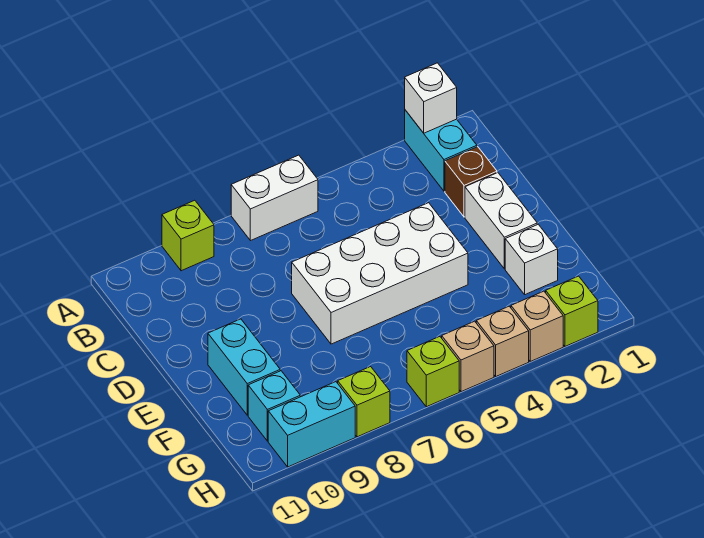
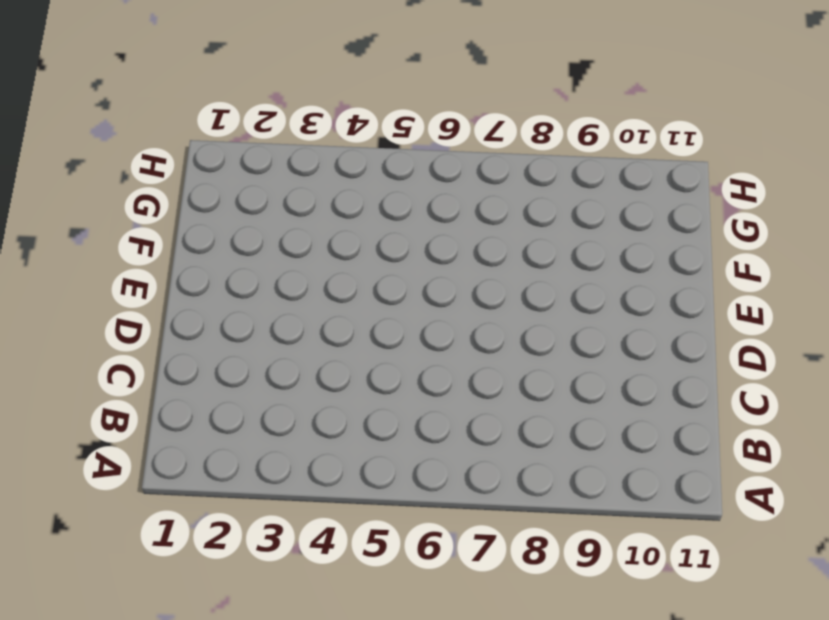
none -> cyan 1x2 brick [405,110,477,191]
none -> white 1x2 brick [231,155,318,241]
none -> lime 1x1 brick [162,200,214,271]

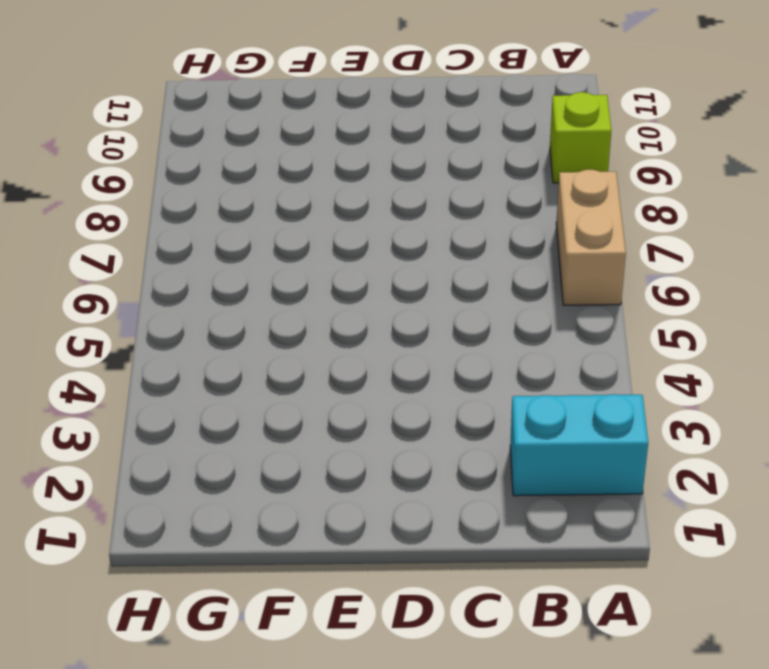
tan 1x2 brick [556,170,626,305] -> white 1x2 brick [231,155,318,241]
none -> brown 1x1 brick [445,147,497,217]
none -> white 1x2 brick [465,173,537,269]
none -> white 2x4 brick [292,203,468,344]

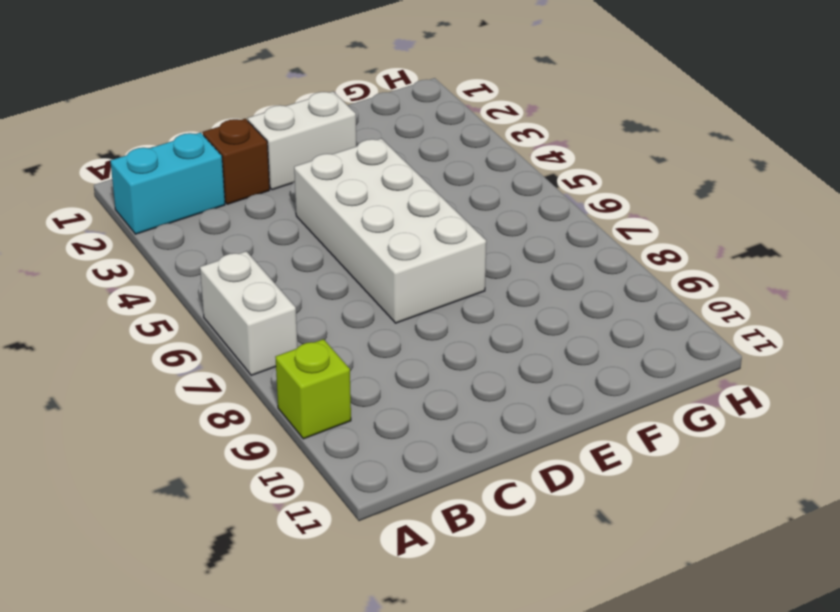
none -> cyan 1x2 brick [208,319,280,415]
none -> white 1x1 brick [505,224,558,295]
none -> cyan 1x1 brick [248,371,300,441]

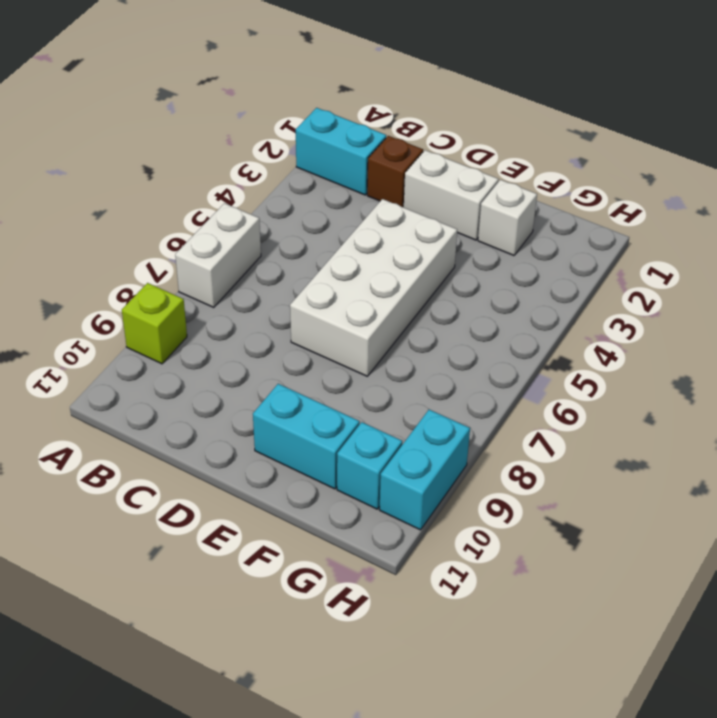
none -> lime 1x1 brick [546,276,598,346]
none -> tan 1x1 brick [511,291,563,361]
none -> tan 1x1 brick [476,306,529,376]

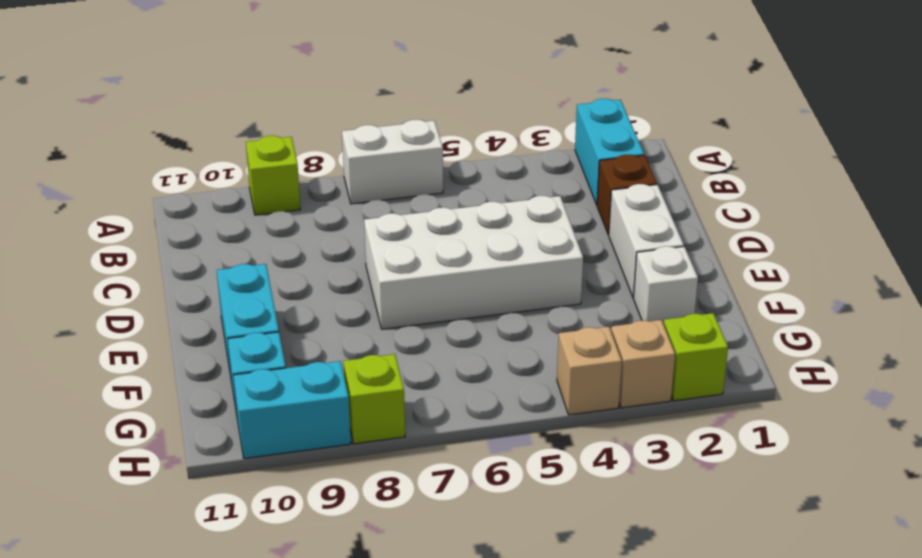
none -> tan 1x1 brick [442,321,494,392]
none -> lime 1x1 brick [407,337,459,407]
none -> white 1x1 brick [405,63,457,133]

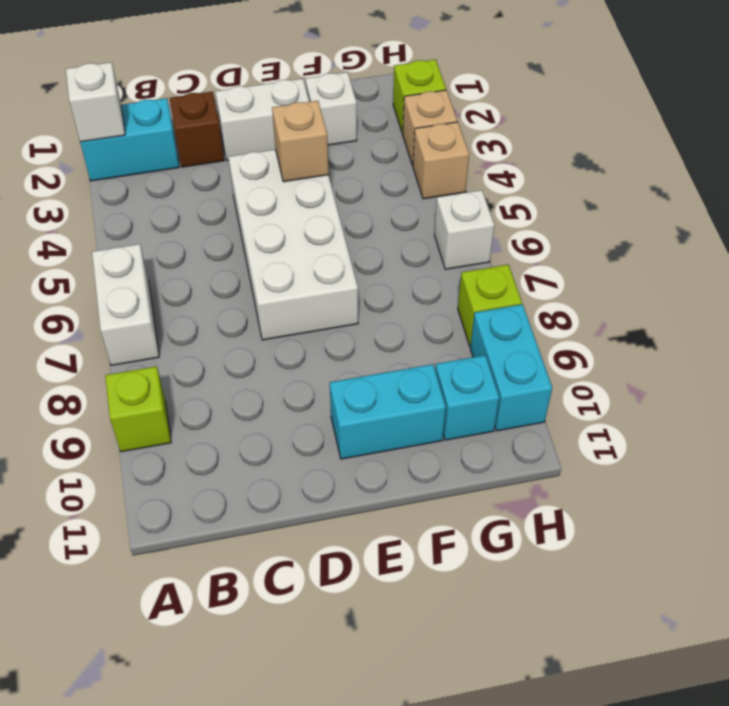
tan 1x1 brick [272,101,329,182] -> tan 1x1 brick moved to [442,321,494,392]
white 1x1 brick [434,190,494,269] -> lime 1x1 brick [407,337,459,407]

